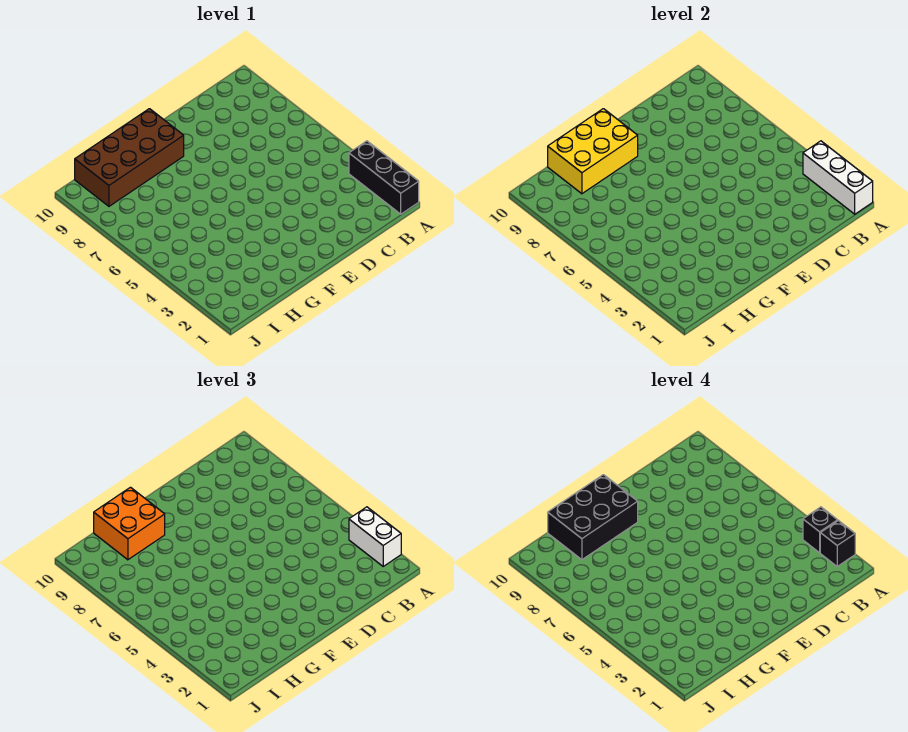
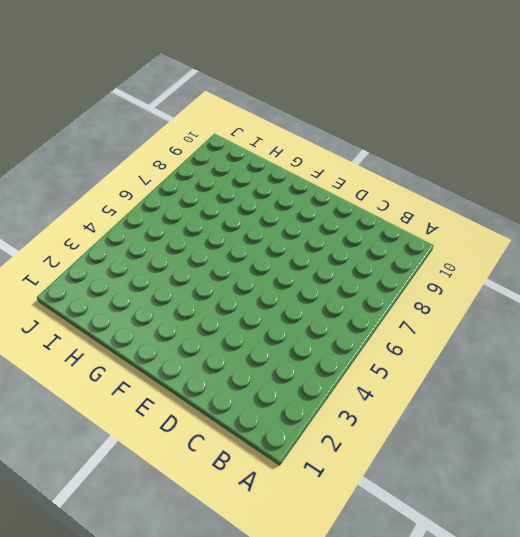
none -> black 1x3 brick [349,141,419,214]
none -> brown 2x4 brick [75,109,184,206]

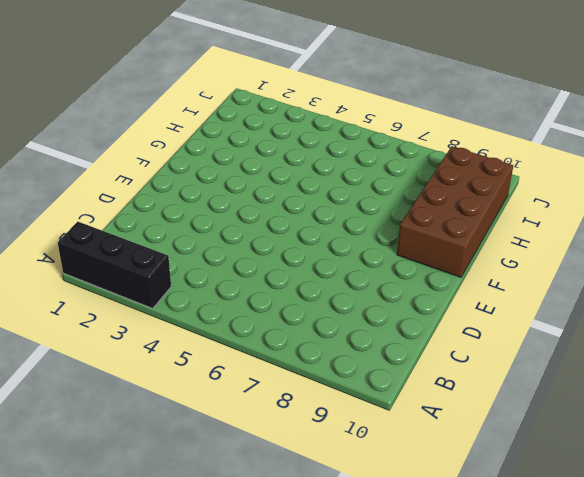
none -> white 1x3 brick [803,141,873,214]
none -> yellow 2x3 brick [548,109,638,194]

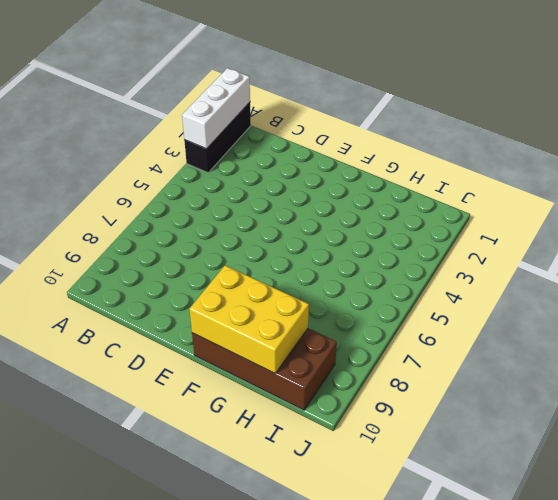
none -> white 1x2 brick [349,507,401,566]
none -> orange 2x2 brick [94,487,165,560]

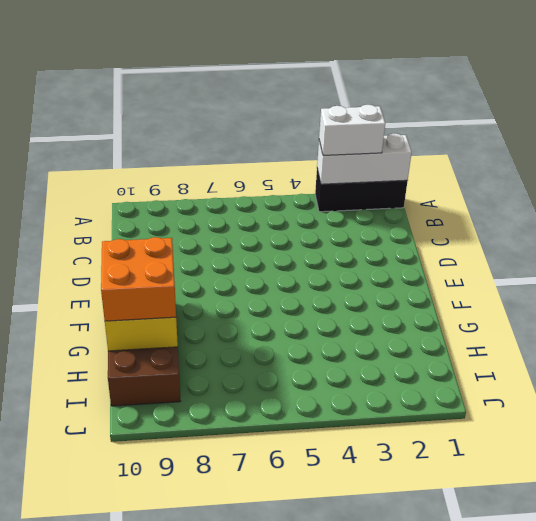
none -> black 1x1 brick [820,521,855,566]
none -> black 1x1 brick [803,507,838,553]

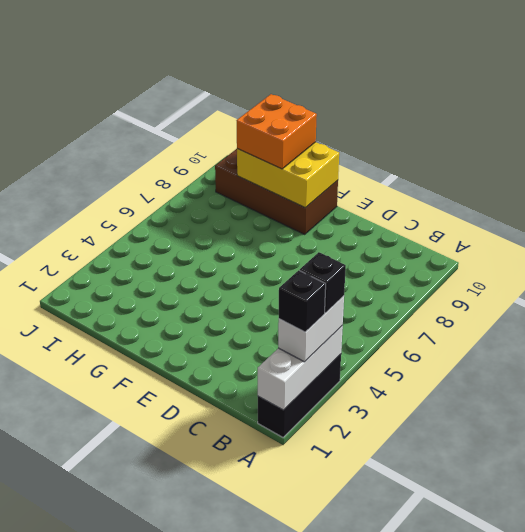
none -> black 2x3 brick [548,475,638,560]

